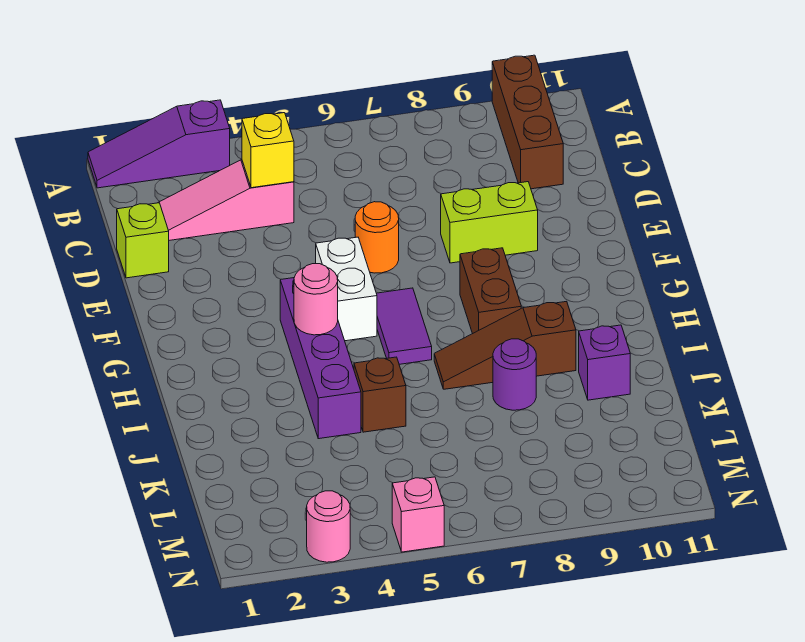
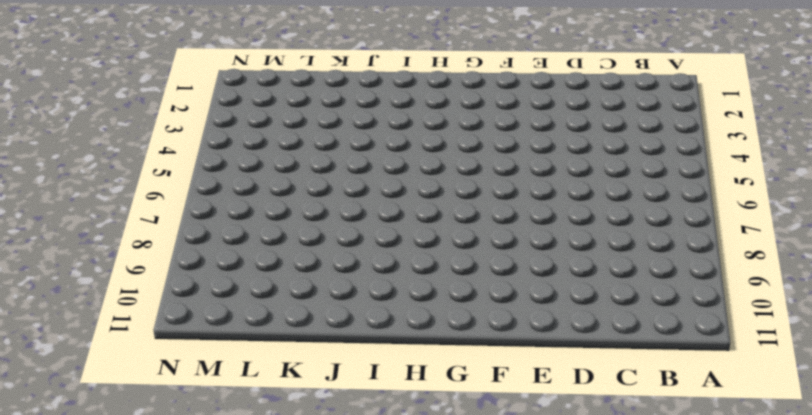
none -> purple 1x3 slope [88,100,230,188]
none -> brown 1x3 brick [492,55,563,189]
none -> pink 1x3 slope [158,160,294,240]

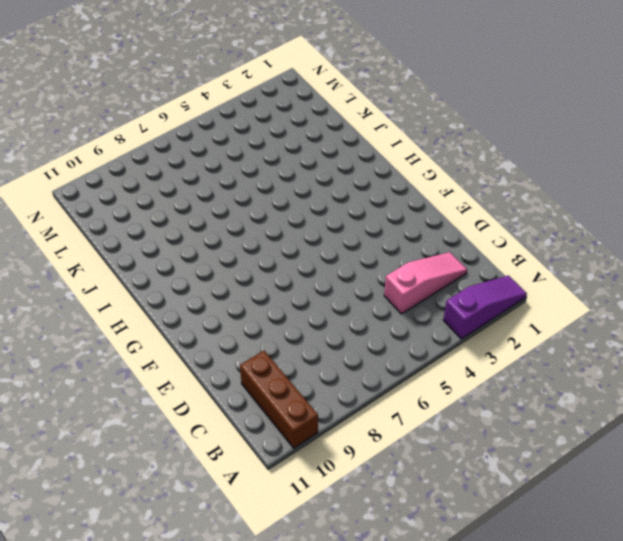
none -> lime 1x1 brick [117,203,169,278]
none -> orange 1x1 round brick [355,202,399,273]
none -> lime 1x2 brick [441,182,538,263]

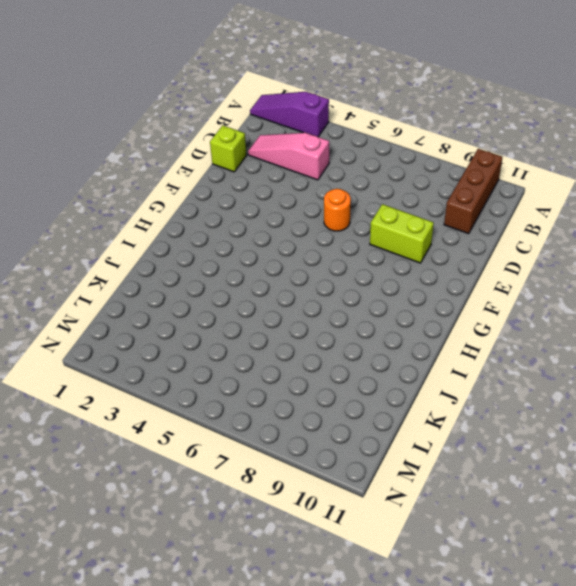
none -> white 1x2 brick [316,237,377,341]
none -> purple 1x4 brick [280,278,361,439]
none -> purple 1x2 tile [377,288,432,364]

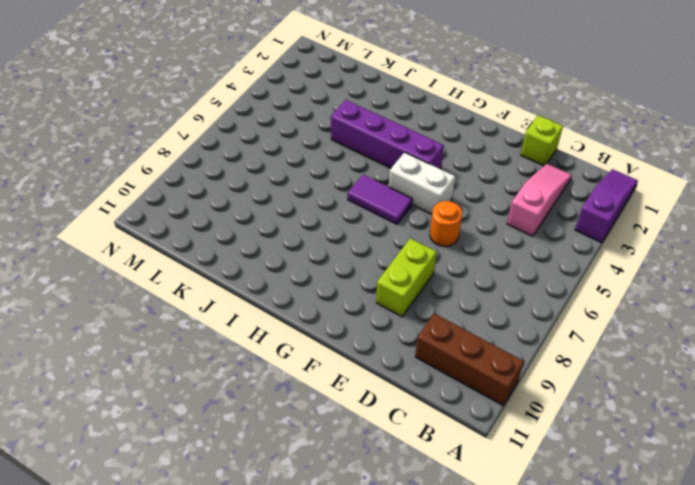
none -> brown 1x2 brick [460,248,521,334]
none -> brown 1x3 slope [434,301,576,389]
none -> brown 1x1 brick [354,357,406,432]

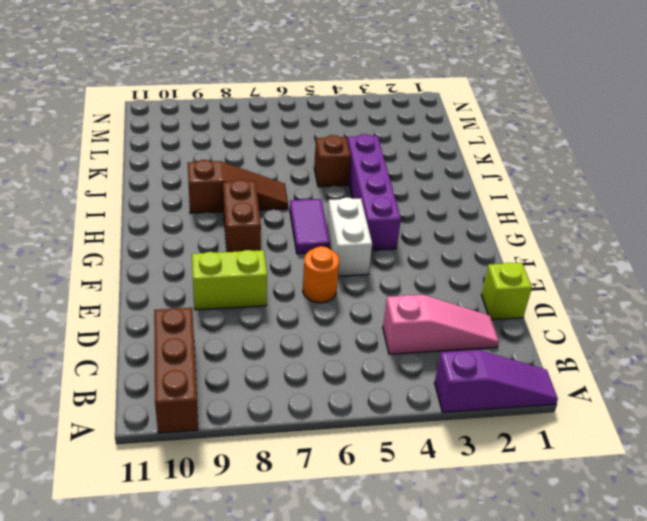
none -> purple 1x1 round brick [493,339,536,410]
none -> purple 1x1 brick [579,325,630,400]
none -> pink 1x1 round brick [307,491,350,562]

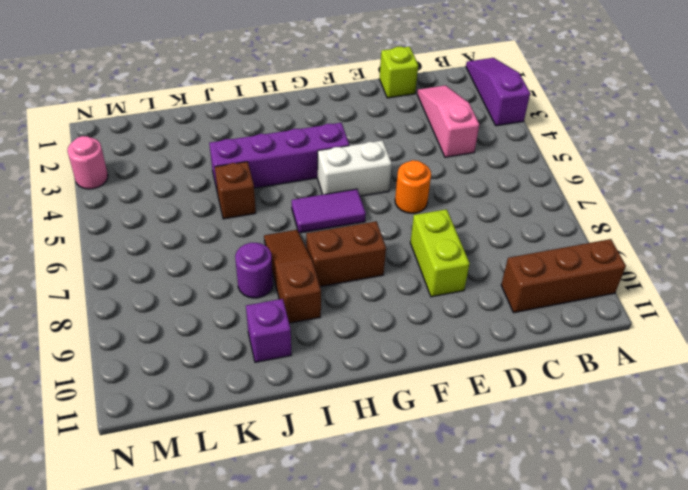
none -> pink 1x1 brick [392,477,444,552]
none -> yellow 1x1 brick [242,113,294,188]
none -> pink 1x1 round brick [294,264,338,335]

